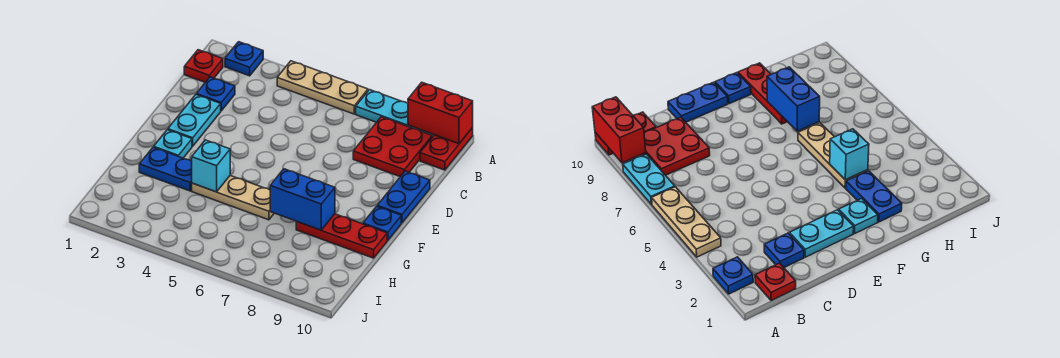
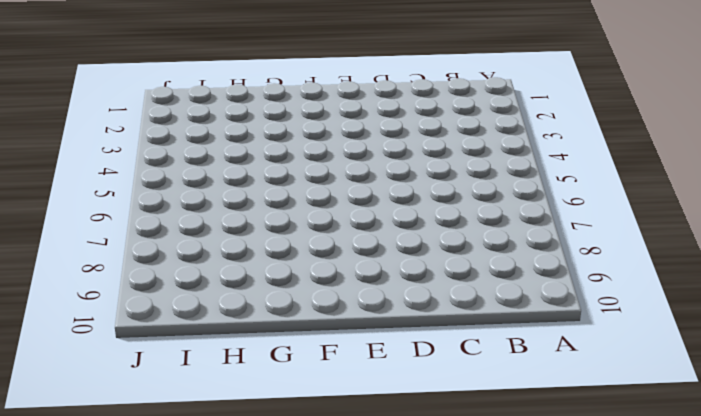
none -> blue 1x1 plate [225,42,263,76]
none -> tan 1x3 plate [277,61,368,114]
none -> cyan 1x2 plate [356,90,412,128]

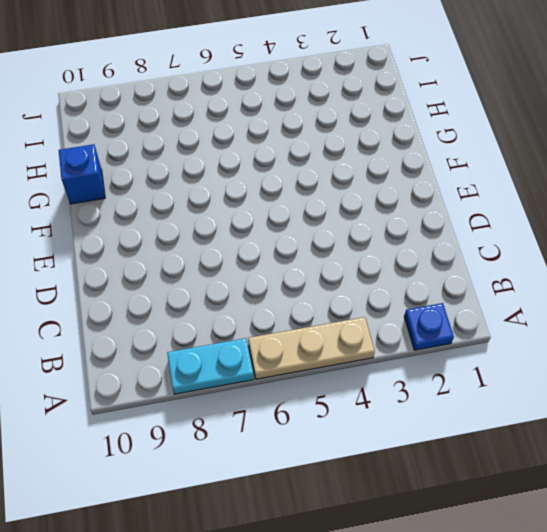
blue 1x1 brick [59,144,105,204] -> red 1x3 plate [296,214,387,258]
none -> red 1x2 plate [420,128,473,170]
none -> red 1x1 plate [184,50,223,82]
none -> red 2x2 plate [353,117,432,177]

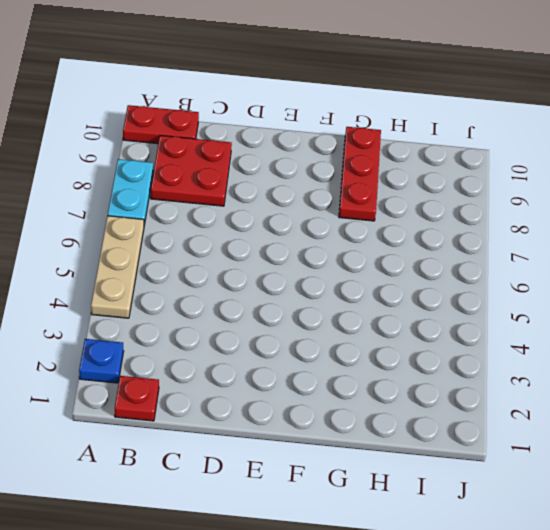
none -> blue 1x1 plate [196,77,235,111]
none -> cyan 1x2 plate [168,95,221,146]
none -> blue 1x2 plate [377,171,430,223]

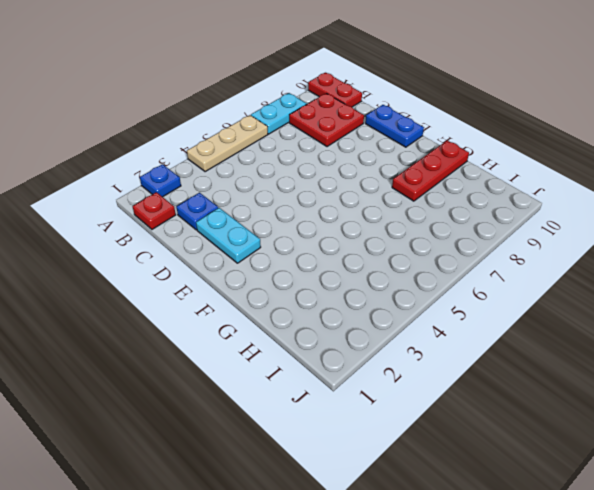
none -> cyan 1x1 plate [154,130,192,158]
none -> blue 1x1 plate [363,206,401,241]
none -> blue 1x2 plate [139,147,192,191]

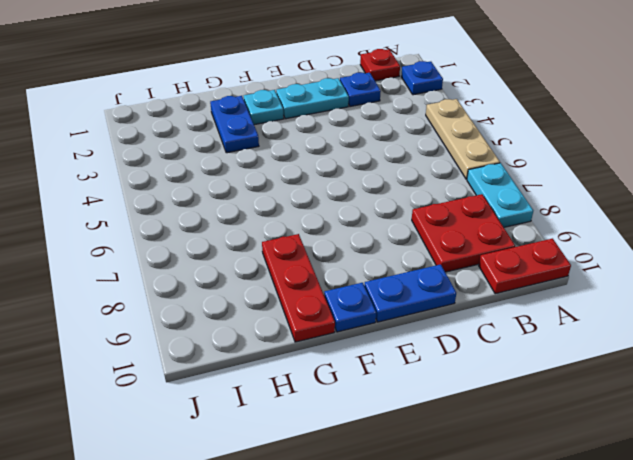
none -> tan 1x3 plate [192,176,274,220]
none -> red 1x2 brick [408,82,473,144]
none -> cyan 1x1 brick [192,140,230,192]

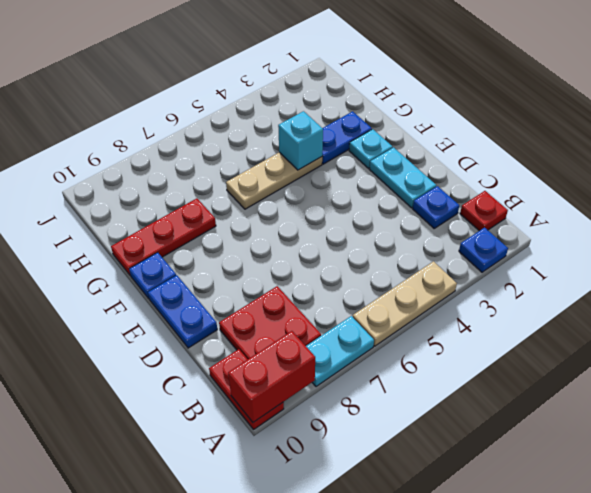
none -> blue 1x2 brick [270,169,335,230]

